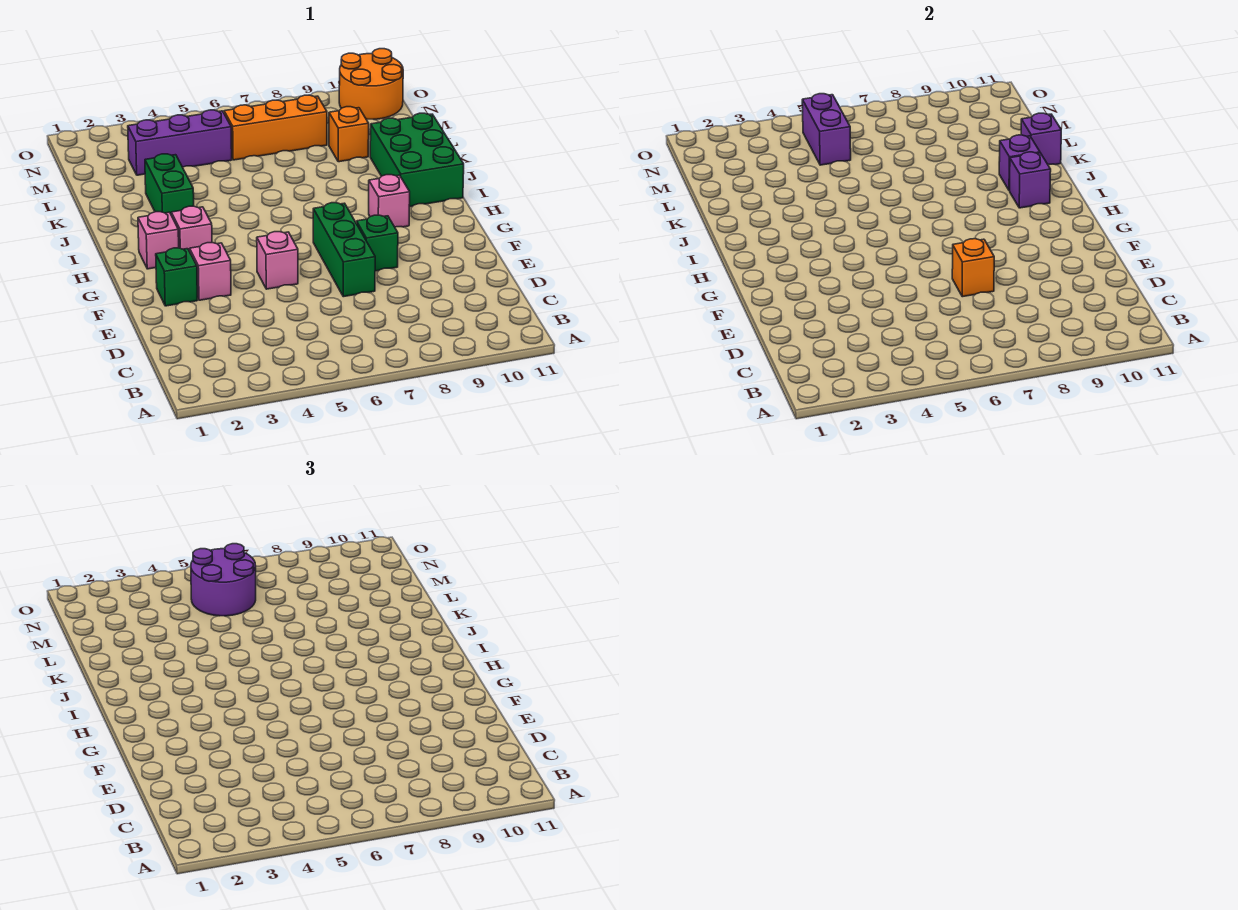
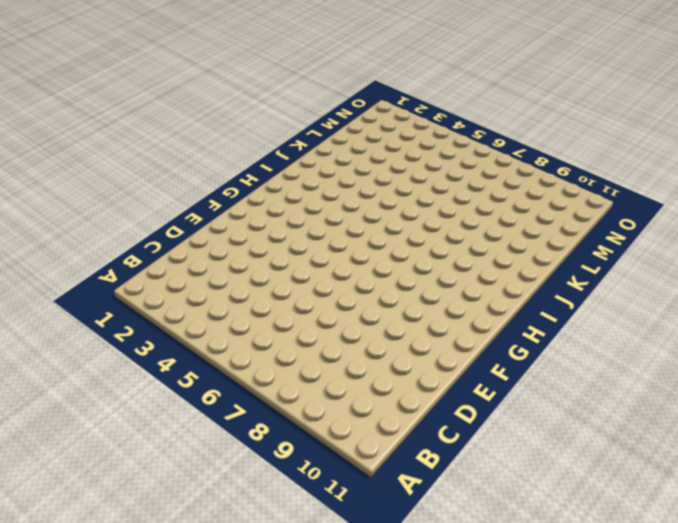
none -> green 1x3 brick [313,203,375,297]
none -> green 1x1 brick [156,248,197,306]
none -> pink 1x1 brick [190,243,231,300]

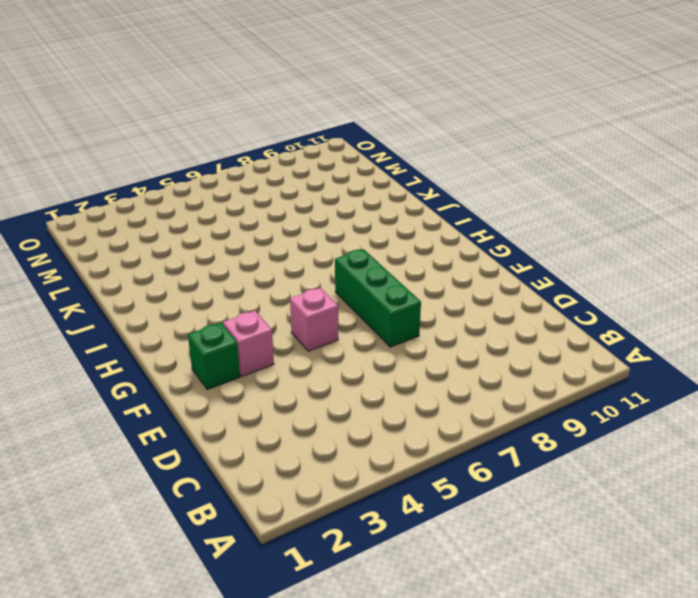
none -> green 1x1 brick [357,215,398,271]
none -> pink 1x1 brick [138,212,179,269]
none -> pink 1x1 brick [171,206,212,251]

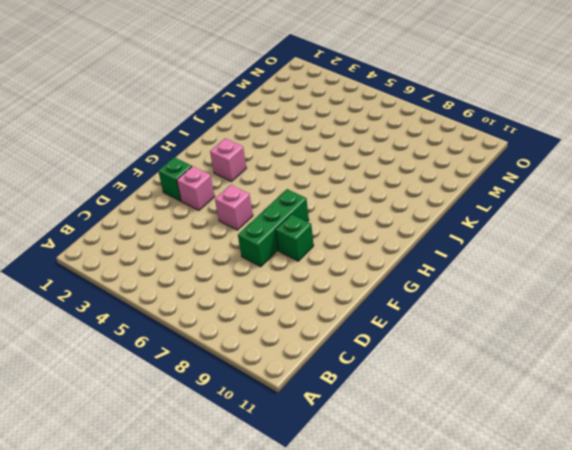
none -> pink 1x1 brick [138,212,179,269]
none -> pink 1x1 brick [369,175,410,227]
none -> green 2x3 brick [370,113,464,207]

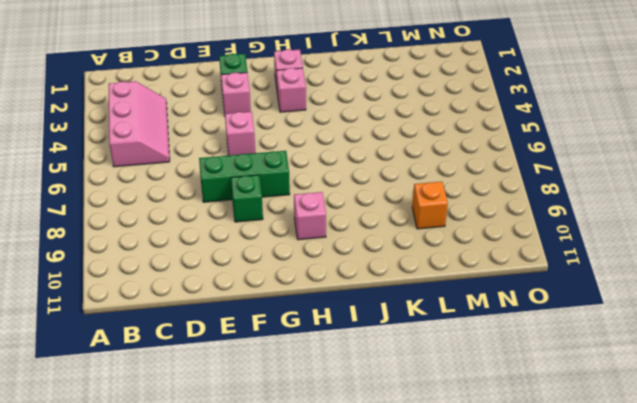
pink 2x3 slope [109,81,170,167] -> none
none -> green 2x3 brick [370,113,464,207]
none -> green 1x2 brick [145,154,194,214]
none -> purple 1x3 brick [128,110,232,175]

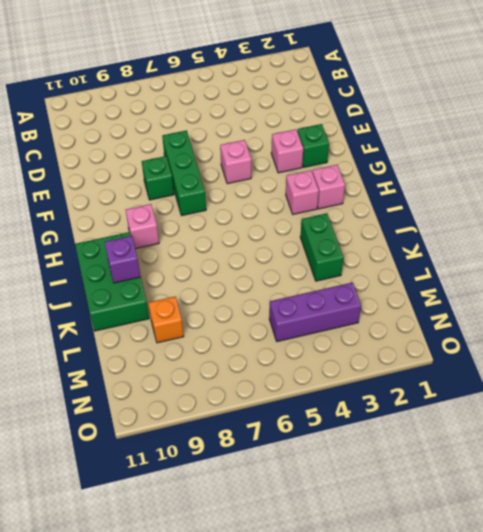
none -> orange 1x3 brick [224,95,327,160]
none -> orange 2x2 round brick [339,49,403,119]
none -> orange 1x1 brick [952,239,994,297]

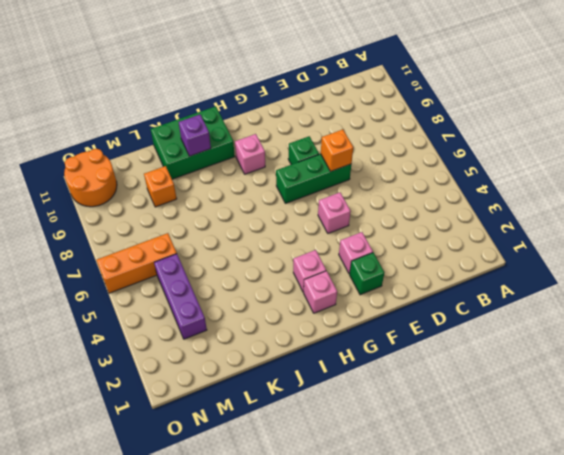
orange 1x3 brick [97,233,177,293] -> orange 1x3 brick turned to [224,95,327,160]
none -> green 1x2 brick [145,154,194,214]
none -> purple 1x1 brick [1010,152,1051,208]
none -> purple 1x1 brick [1021,113,1061,165]

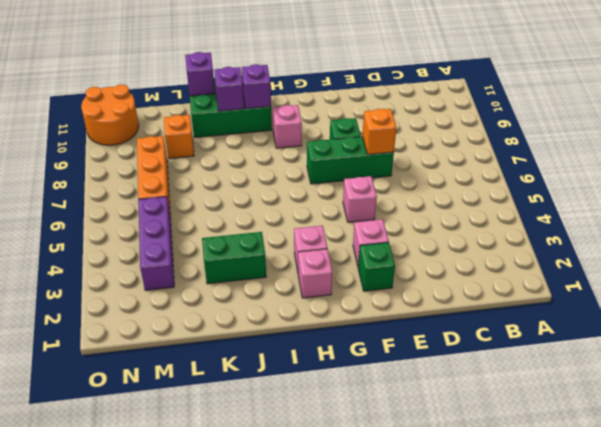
none -> purple 1x2 brick [802,94,851,165]
none -> purple 2x2 round brick [191,544,256,616]

